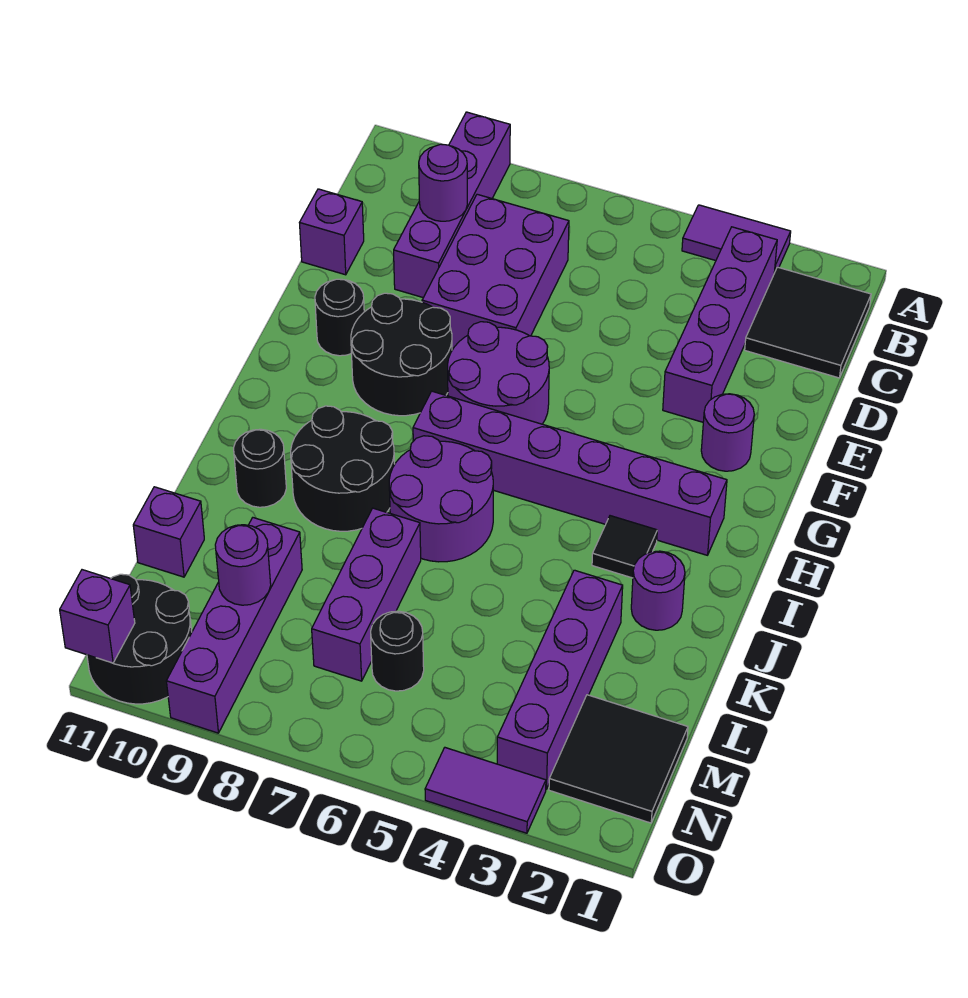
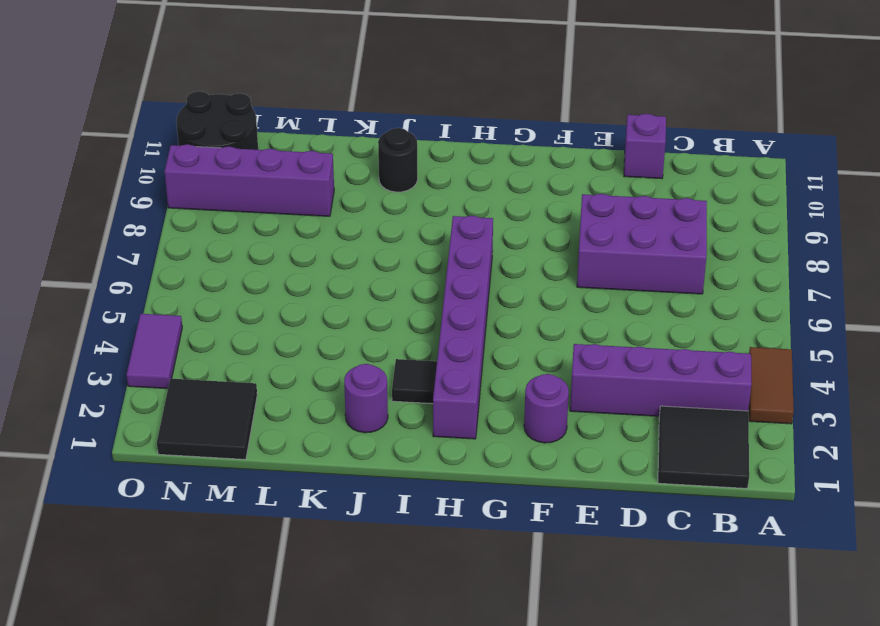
brown 1x2 tile [749,347,794,424] -> purple 1x2 tile [682,205,791,273]
none -> purple 1x4 brick [394,112,510,298]
none -> purple 2x2 round brick [448,322,549,424]
none -> black 2x2 round brick [351,293,452,416]

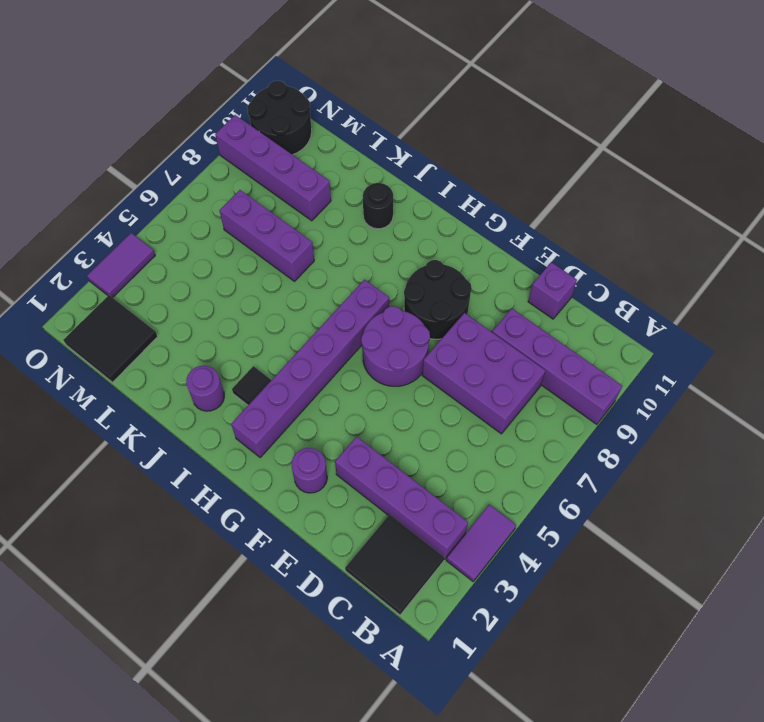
none -> black 1x1 round brick [315,279,364,356]
none -> purple 2x2 round brick [389,436,493,562]
none -> black 2x2 round brick [291,406,395,531]

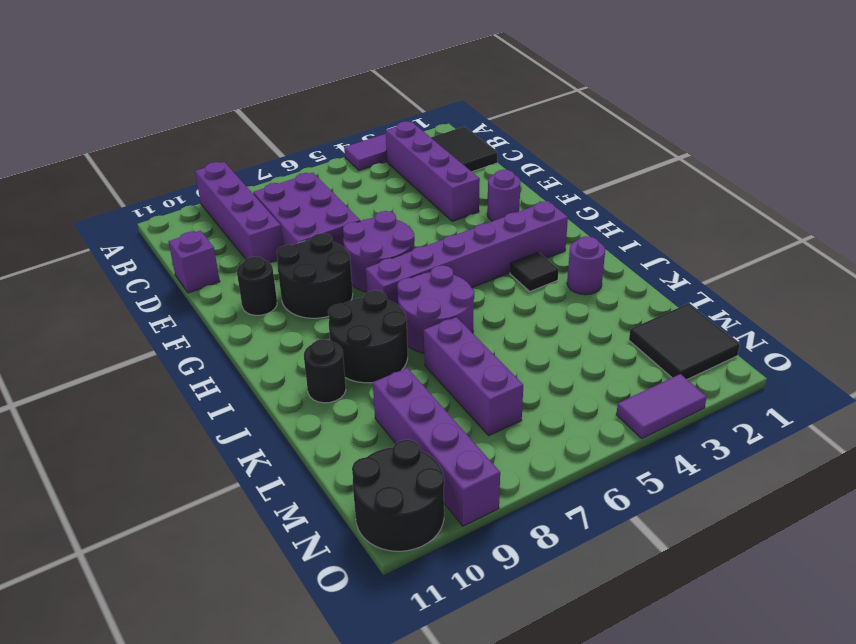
none -> purple 1x4 brick [497,570,623,789]
none -> purple 1x1 brick [133,487,204,577]
none -> black 1x1 round brick [371,611,424,691]

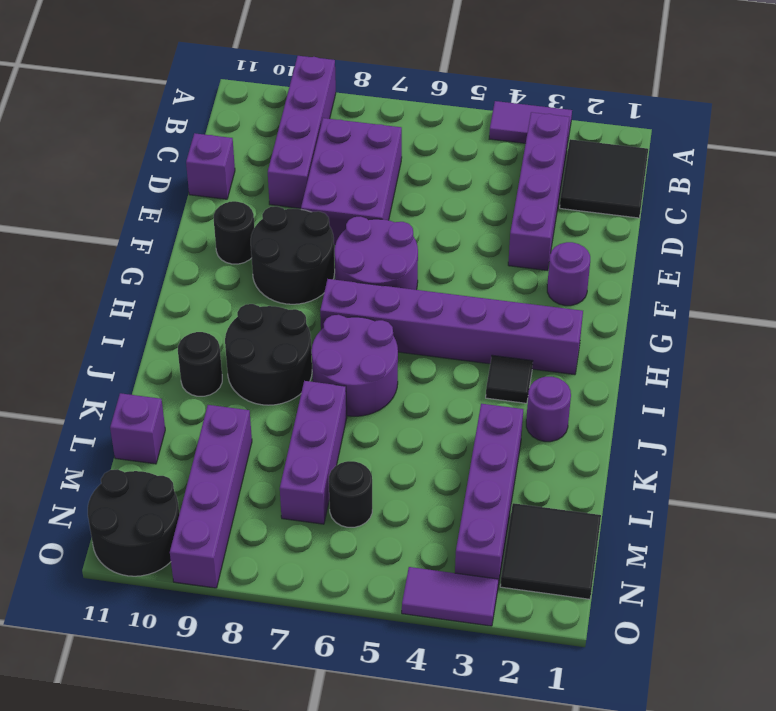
none -> purple 1x1 round brick [419,144,467,221]
none -> purple 1x1 round brick [215,525,271,605]
none -> purple 1x1 brick [60,570,135,663]

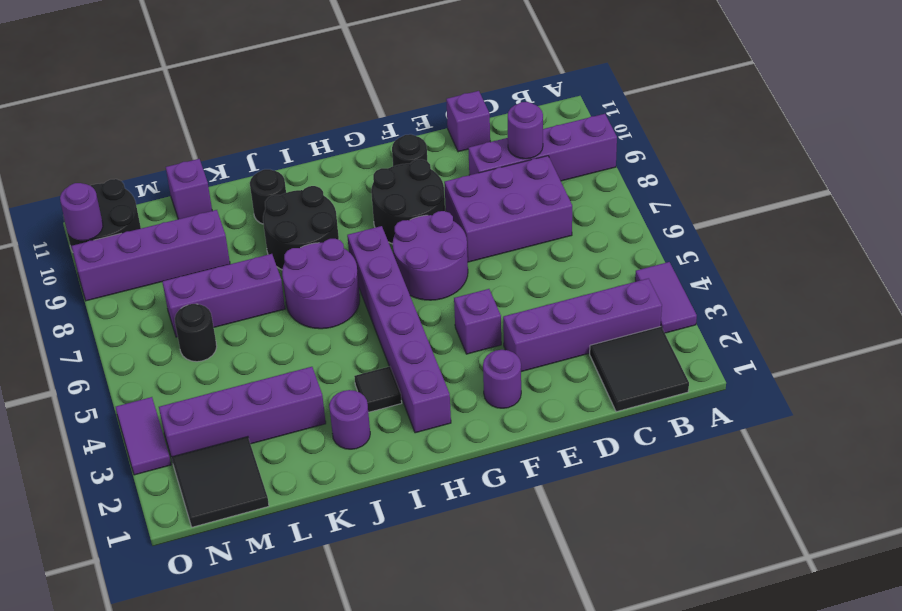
purple 1x1 brick [454,289,501,354] -> purple 1x1 brick moved to [60,570,135,663]
purple 1x1 round brick [60,183,103,240] -> purple 1x1 round brick moved to [215,525,271,605]

